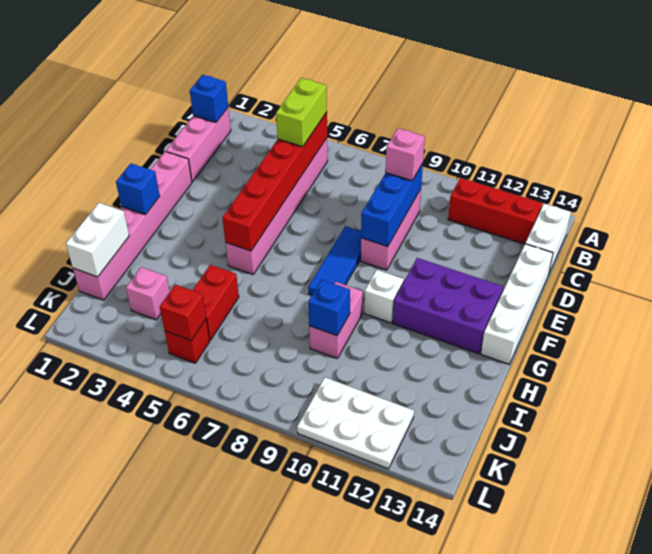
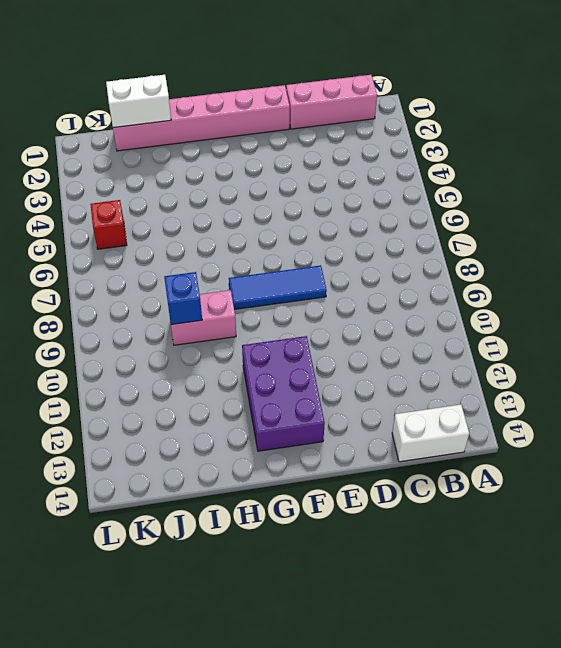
none -> pink 1x6 brick [226,138,328,274]
none -> red 1x3 brick [448,178,542,244]
none -> pink 1x3 brick [361,189,421,270]

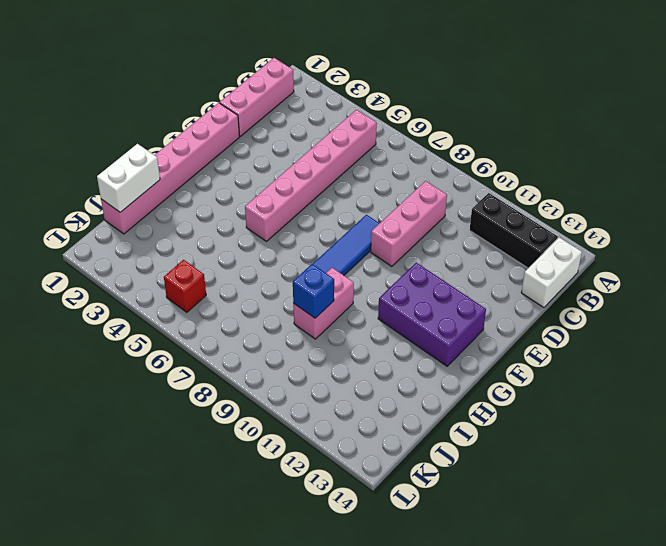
black 1x3 brick [470,193,558,268] -> red 1x3 brick [448,178,542,244]
none -> white 1x4 brick [481,244,553,364]
none -> white 1x1 brick [364,270,404,323]
none -> red 1x2 brick [193,265,239,340]

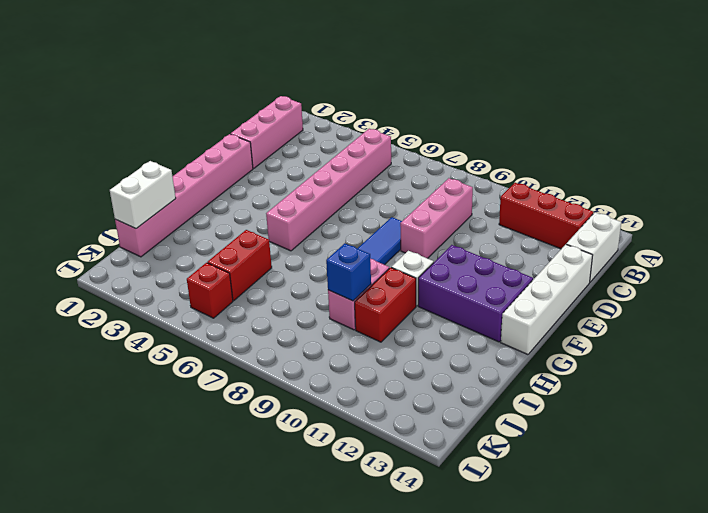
red 1x2 brick [355,268,416,342] -> none
none -> pink 1x1 brick [126,267,170,320]
none -> white 2x3 plate [297,377,414,469]
none -> blue 1x1 brick [190,75,228,122]

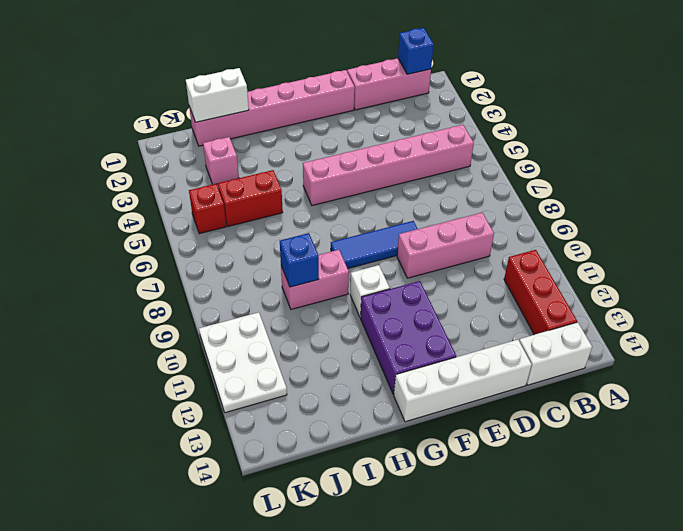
none -> red 1x6 brick [222,112,327,251]
none -> blue 1x3 brick [361,163,423,247]
none -> blue 1x1 brick [116,163,160,215]

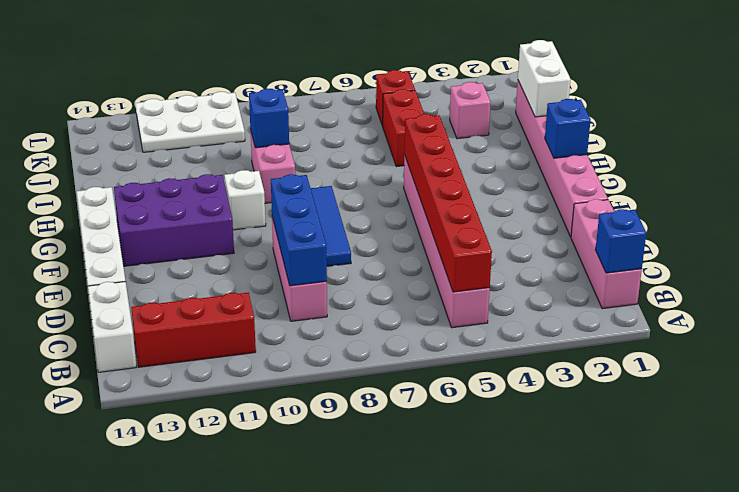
none -> red 1x1 brick [160,284,206,340]
none -> lime 1x2 brick [276,78,327,147]
none -> pink 1x1 brick [386,128,425,181]

